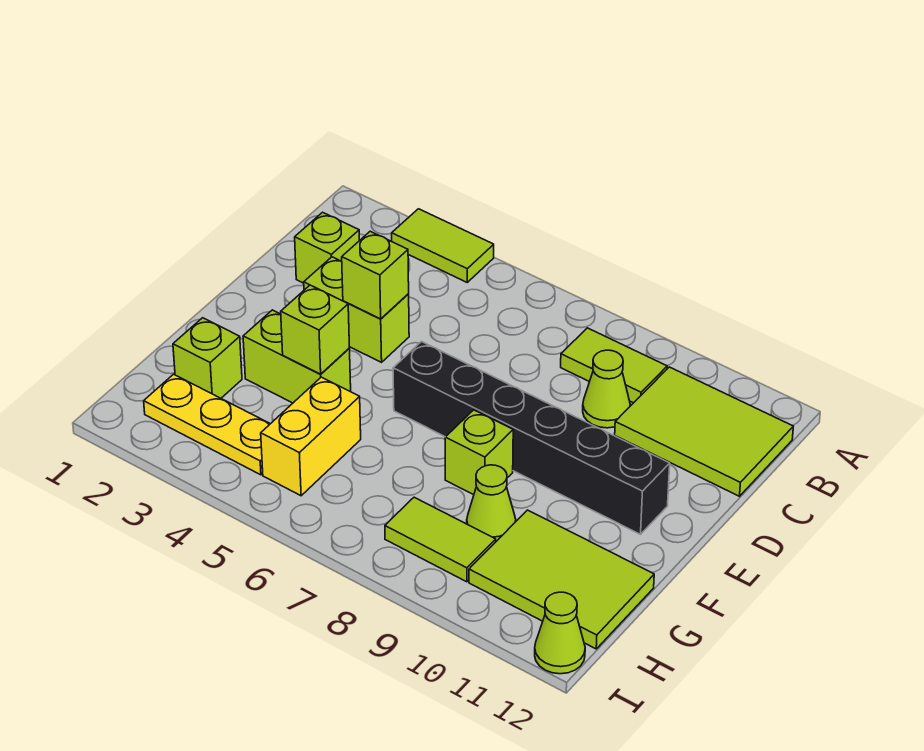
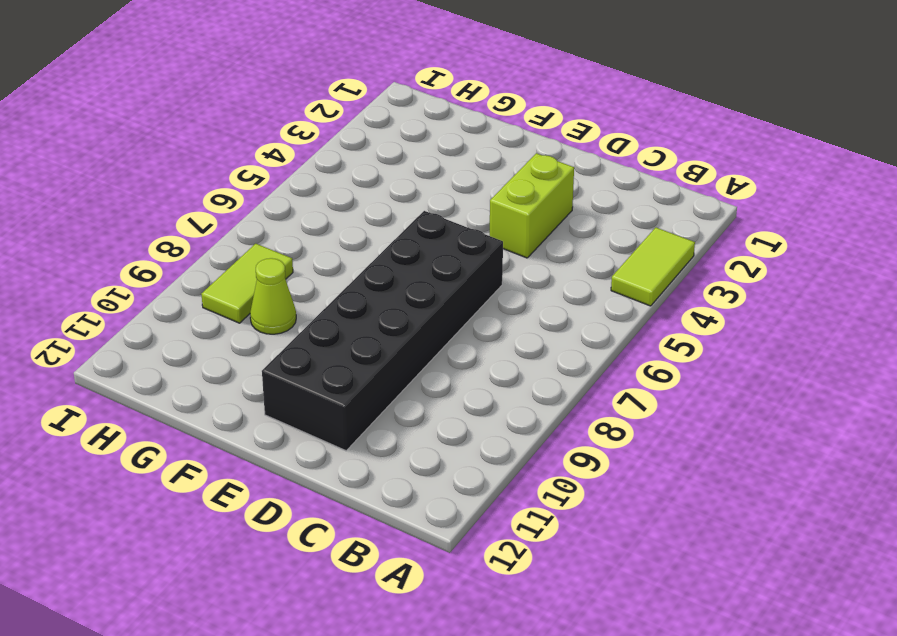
black 2x6 brick [262,211,503,451] -> black 1x6 brick [393,342,670,534]
none -> lime 1x2 tile [561,328,667,403]
none -> lime 2x3 tile [615,367,793,496]
none -> lime 1x1 brick [295,212,359,283]

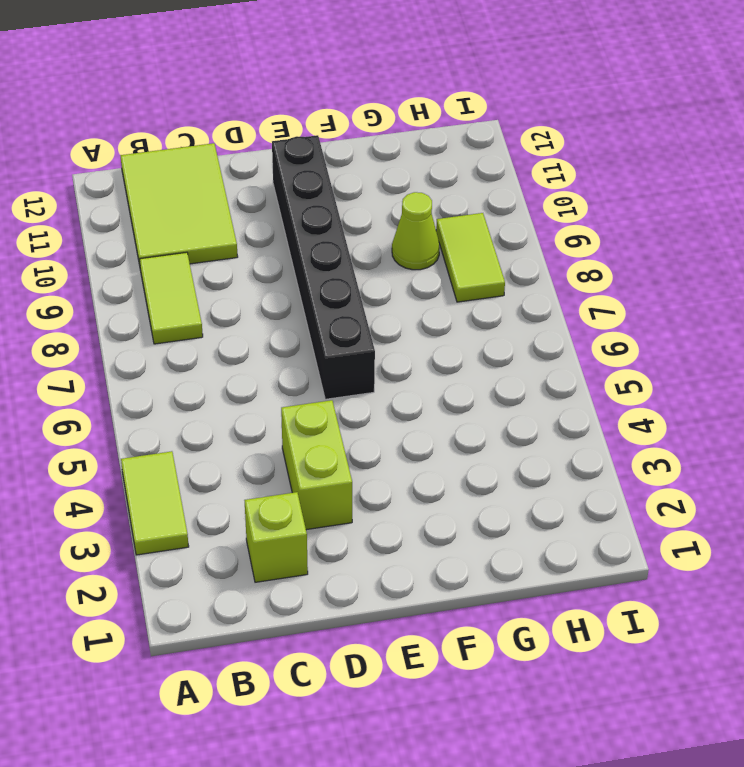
none -> lime 1x1 cone [583,350,630,428]
none -> lime 1x2 brick [243,310,351,403]
none -> lime 1x1 brick [445,410,513,495]

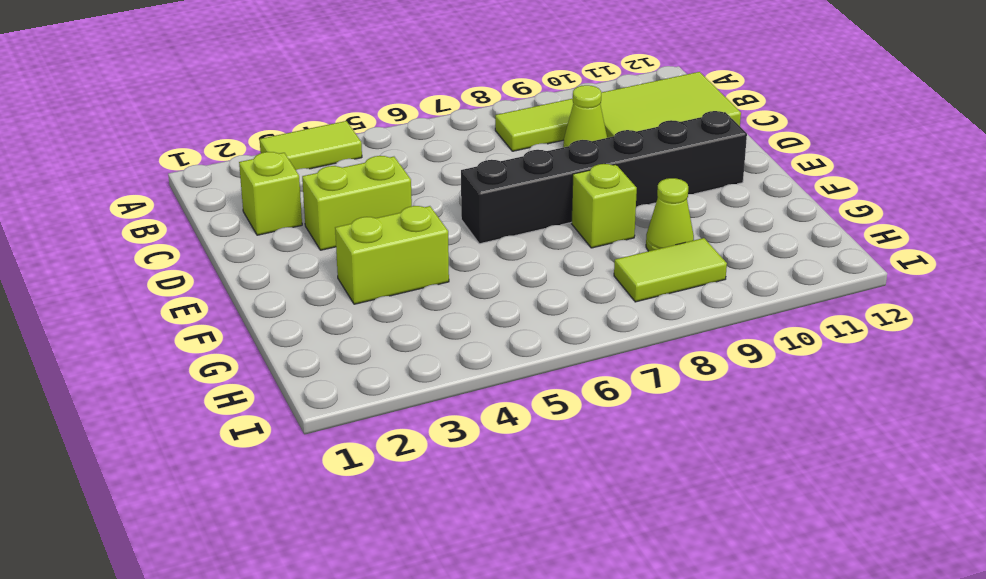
none -> lime 1x1 brick [173,318,242,398]
none -> yellow 1x2 brick [261,377,361,496]
none -> lime 2x3 tile [469,510,654,649]

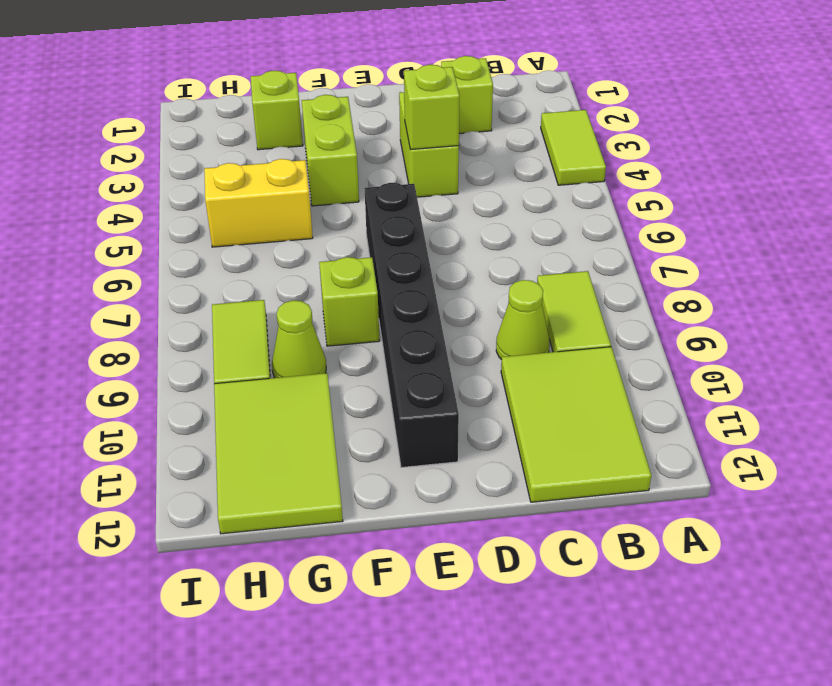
none -> yellow 1x3 plate [144,374,270,475]
none -> lime 1x1 cone [535,592,585,674]
none -> lime 1x1 brick [281,285,349,374]

